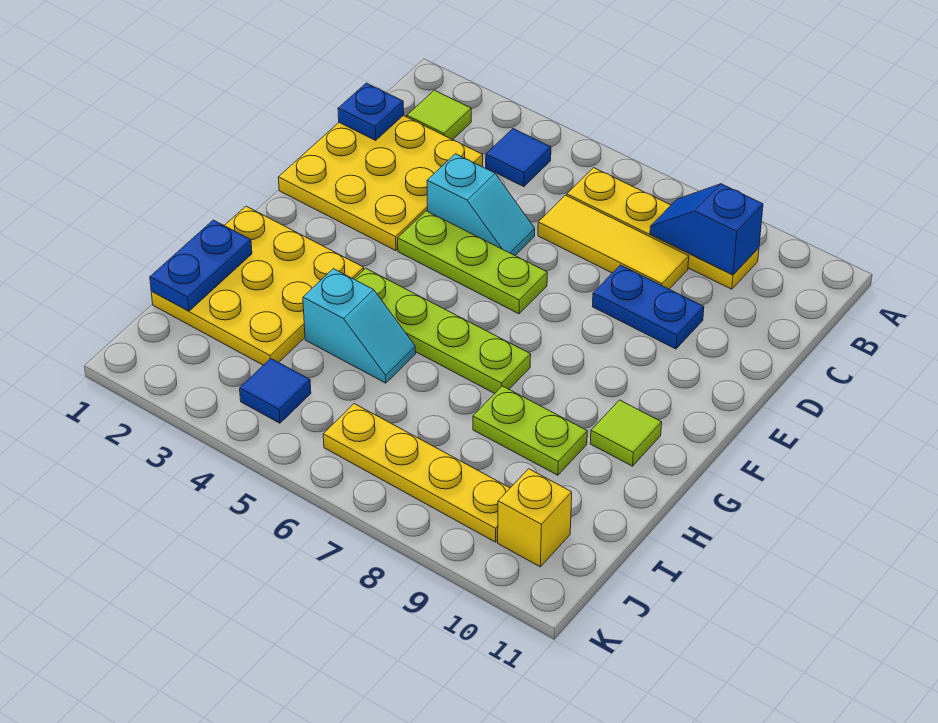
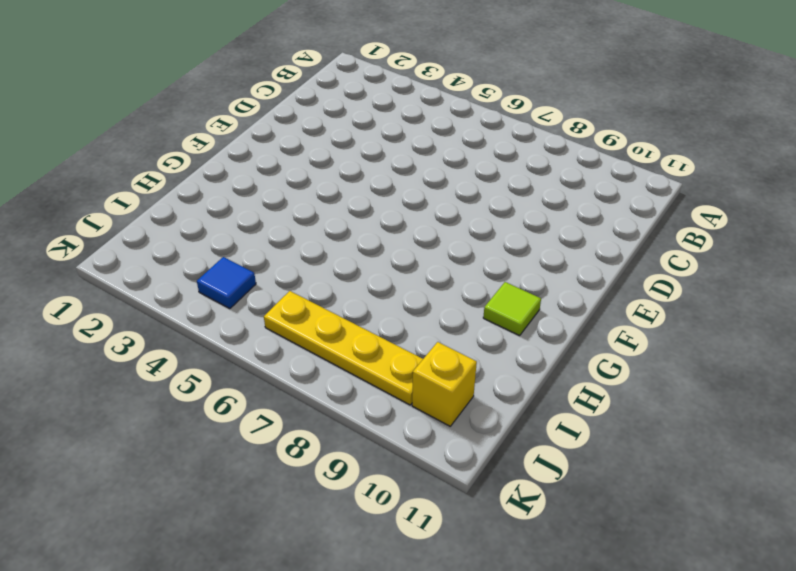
none -> lime 1x1 tile [407,90,471,140]
none -> blue 1x1 tile [486,129,551,187]
none -> yellow 1x4 plate [567,168,759,289]

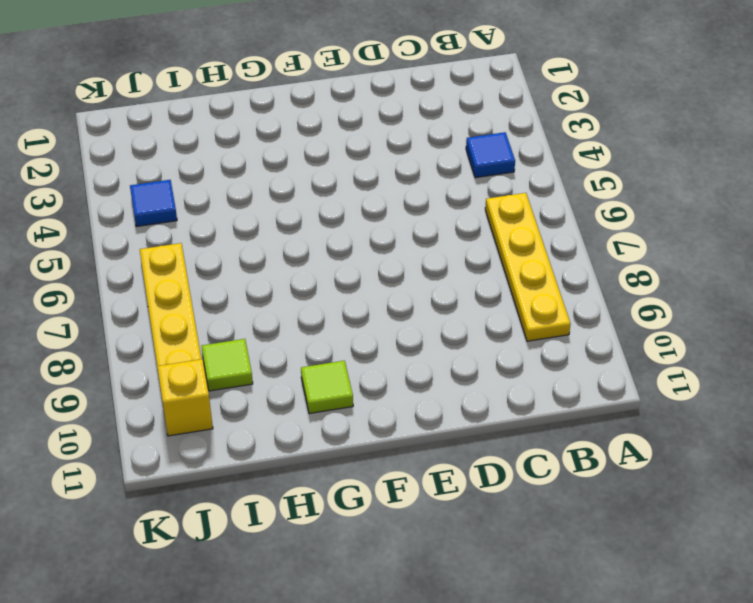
lime 1x1 tile [202,339,253,391] -> lime 1x1 tile moved to [407,90,471,140]
none -> yellow 3x3 plate [278,116,483,251]
none -> yellow 1x3 tile [538,195,689,289]
none -> cyan 1x2 slope [427,154,535,255]

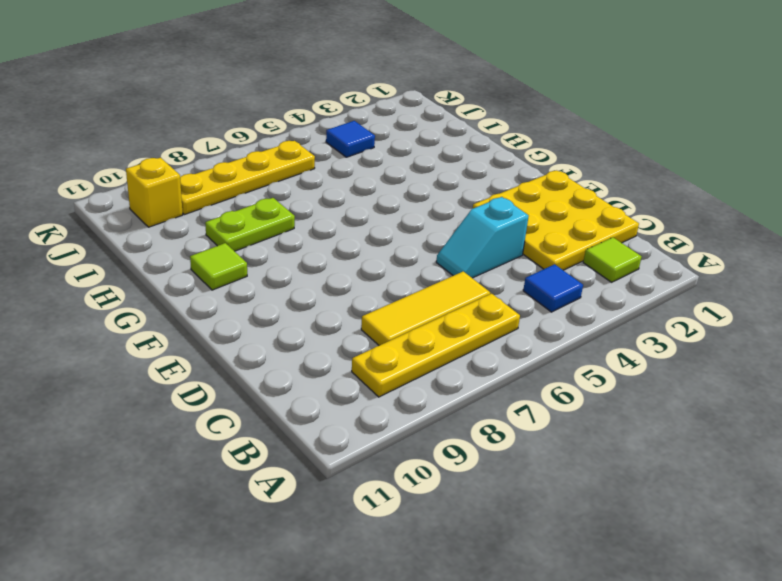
none -> blue 1x2 plate [592,265,704,349]
none -> lime 1x3 plate [398,211,547,314]
none -> yellow 3x3 plate [151,206,364,365]

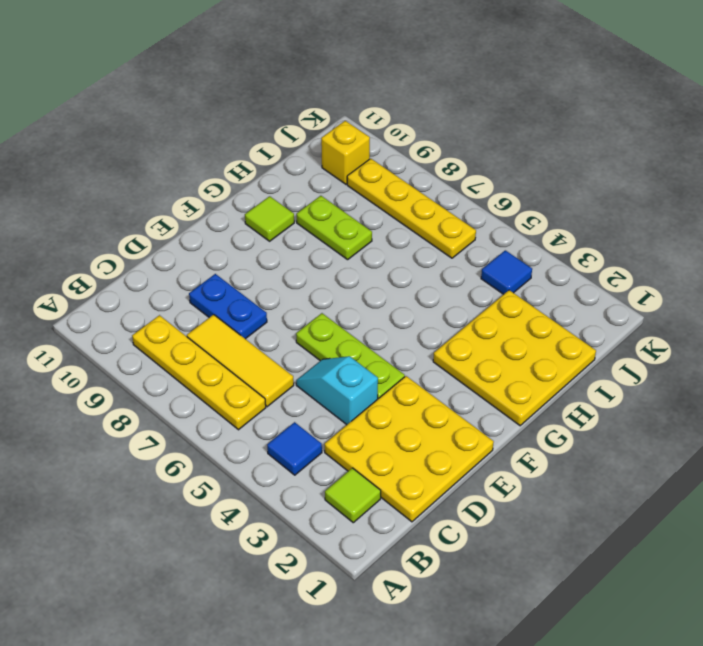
none -> lime 1x4 plate [354,268,531,394]
none -> cyan 1x2 slope [303,269,416,383]
none -> blue 1x2 slope [650,184,763,275]

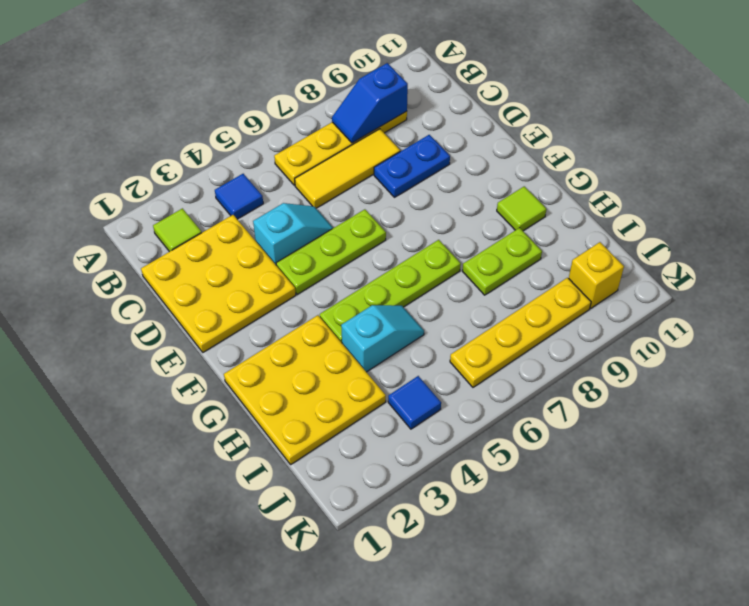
none -> blue 1x1 plate [338,83,404,140]
none -> blue 1x2 plate [150,220,252,311]

